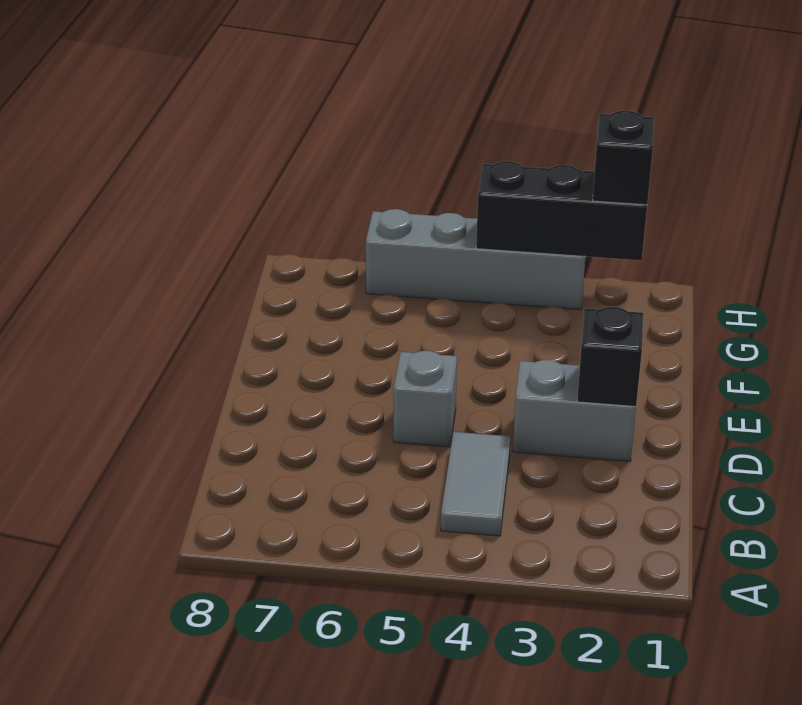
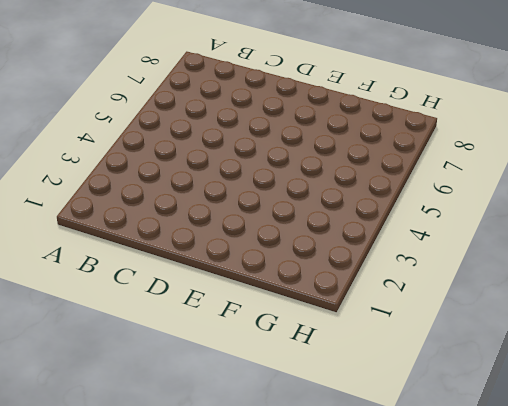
none -> grey 1x2 tile [441,432,511,536]
none -> grey 1x2 brick [513,360,636,461]

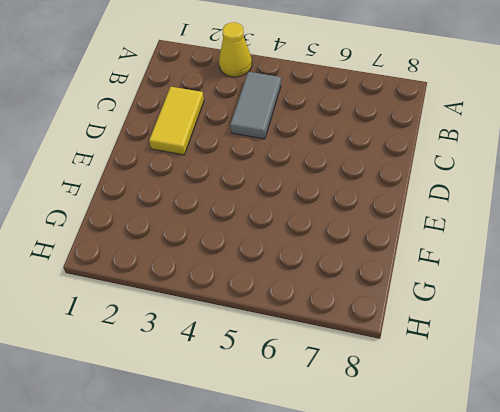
yellow 1x1 cone [219,22,252,77] -> none
yellow 1x2 tile [149,87,204,155] -> grey 1x2 brick [513,360,636,461]
none -> grey 1x1 brick [393,351,457,447]
none -> grey 1x4 brick [366,209,585,310]

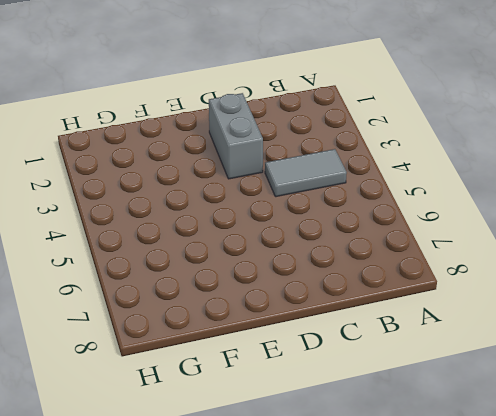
none -> grey 1x1 brick [393,351,457,447]
none -> grey 1x4 brick [366,209,585,310]

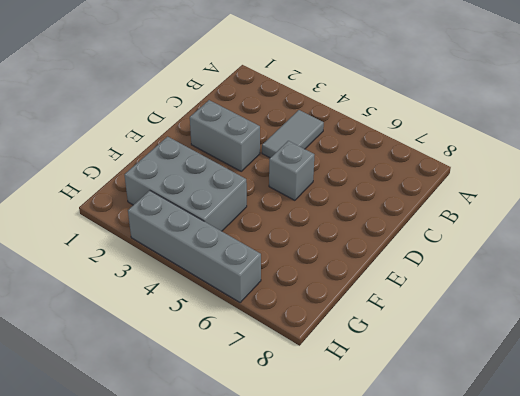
grey 2x3 brick [125,137,247,231] -> none
none -> black 1x1 brick [577,307,643,407]
none -> black 1x3 brick [476,161,647,260]

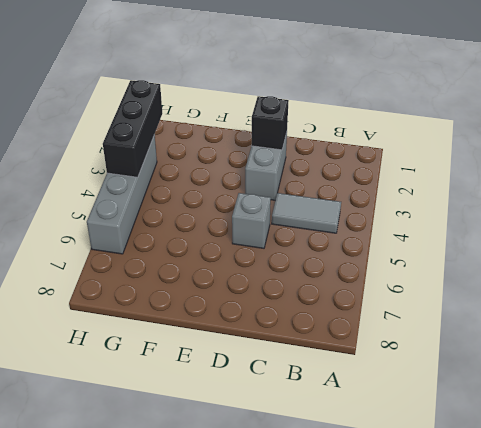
none -> black 1x1 brick [592,111,654,205]

